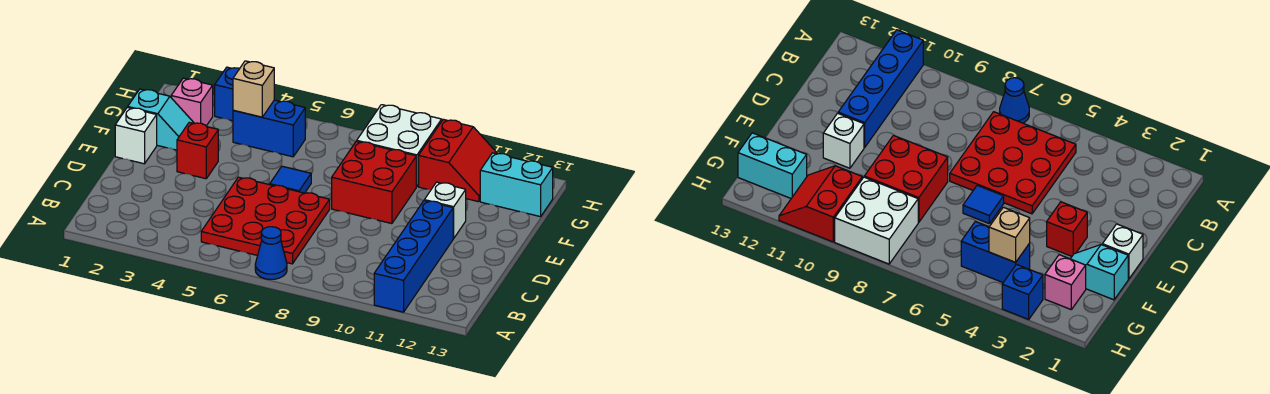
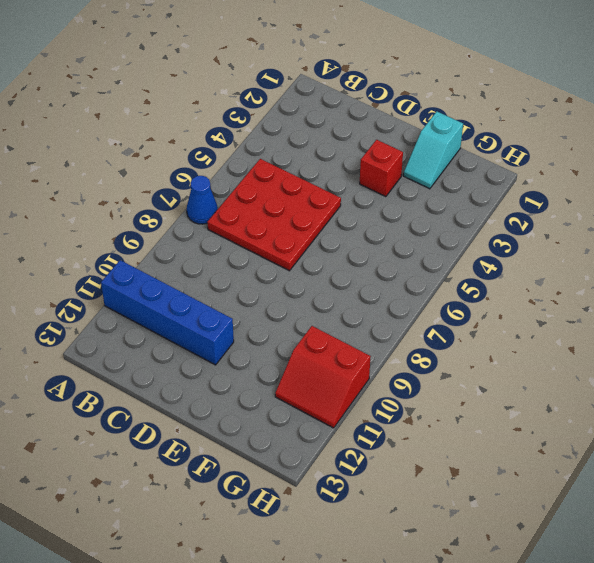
none -> white 1x1 brick [115,107,157,164]
none -> blue 1x1 tile [270,166,311,193]
none -> red 2x2 brick [332,141,416,224]

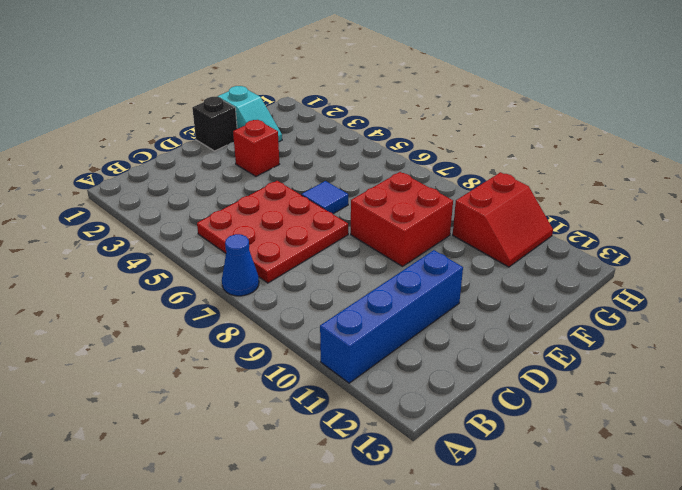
black 1x1 brick [192,97,237,151] -> white 1x1 brick [115,107,157,164]
none -> white 1x1 brick [424,182,466,238]
none -> pink 1x1 brick [171,78,213,126]
none -> blue 1x2 brick [233,100,305,157]

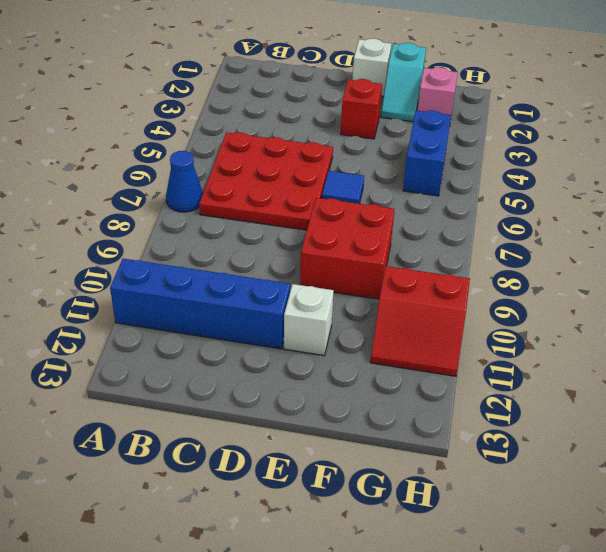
none -> white 2x2 brick [357,105,442,187]
none -> cyan 1x2 brick [480,153,553,217]
none -> blue 1x1 brick [215,67,240,121]

